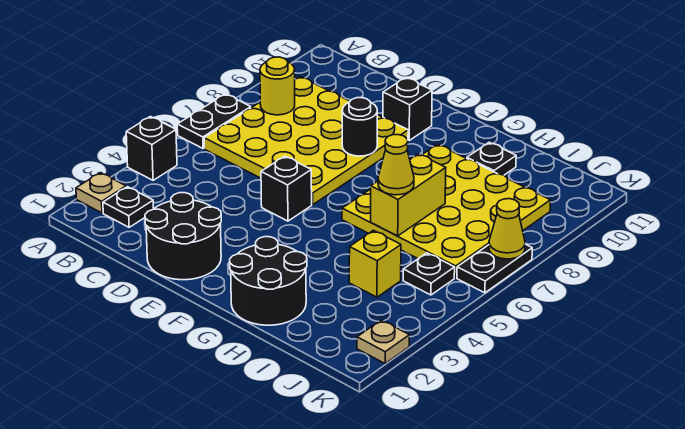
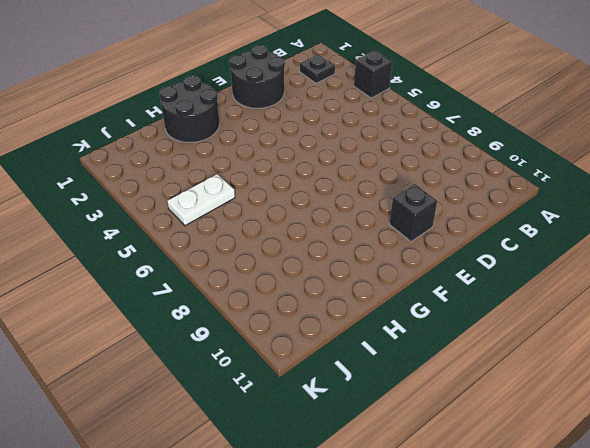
white 1x2 plate [167,174,235,226] -> black 1x1 plate [403,253,455,295]
none -> tan 1x1 plate [76,173,126,213]
none -> black 1x2 plate [177,94,251,149]
none -> yellow 4x4 plate [204,77,408,205]

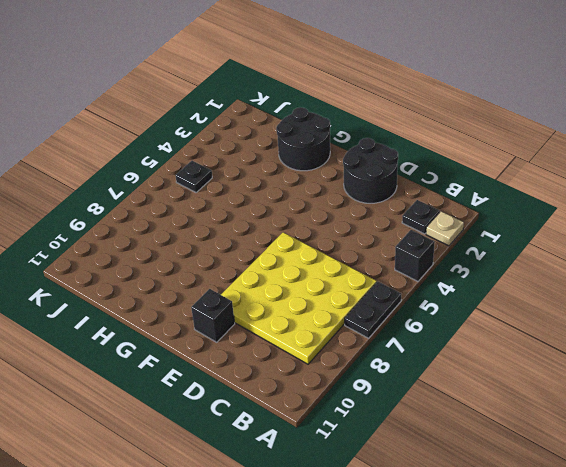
none -> black 1x1 brick [261,156,312,221]
none -> yellow 4x4 plate [342,144,551,278]
none -> black 1x1 plate [467,142,516,175]

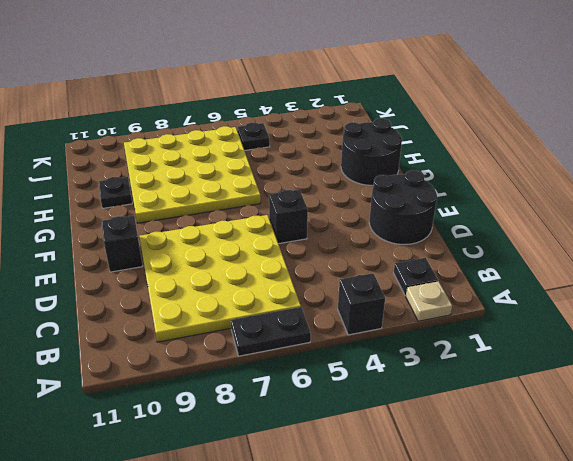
none -> yellow 1x1 brick [349,230,401,297]
none -> tan 1x1 plate [357,320,409,363]
none -> black 1x2 plate [457,244,532,293]

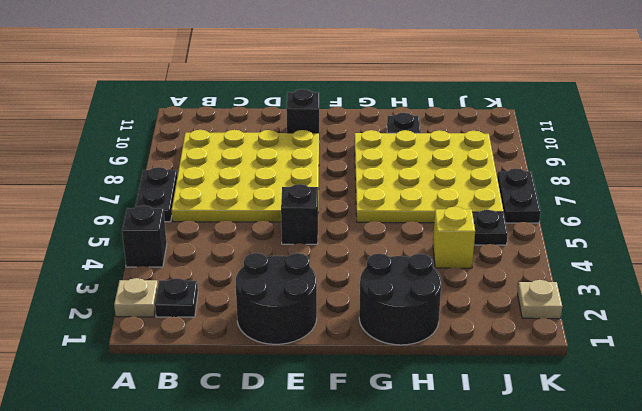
none -> yellow 1x1 round brick [260,57,295,115]
none -> black 1x1 round brick [342,98,377,156]
none -> yellow 1x2 brick [371,154,446,236]

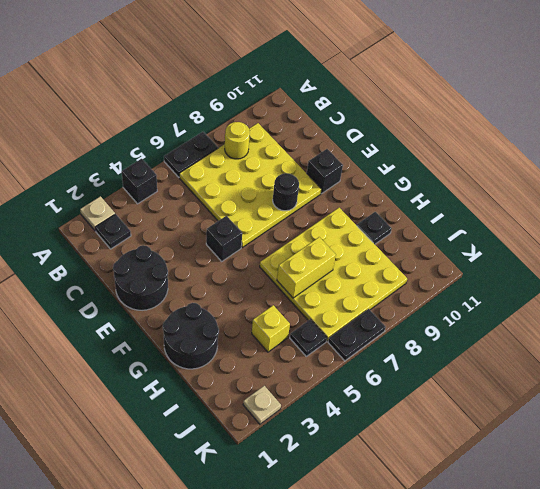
none -> yellow 1x1 cone [489,199,525,259]
none -> yellow 1x1 cone [378,135,414,195]

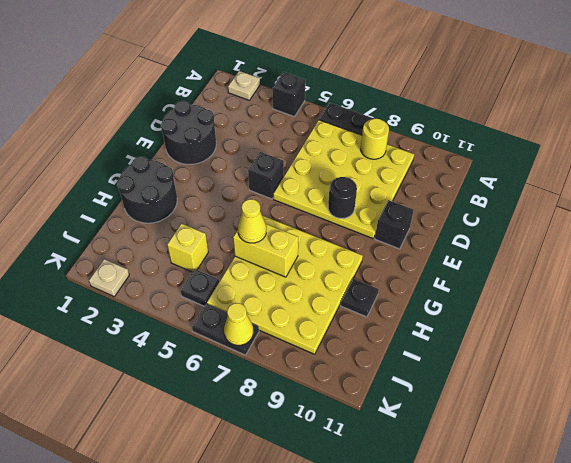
none -> black 1x1 plate [103,187,154,227]

